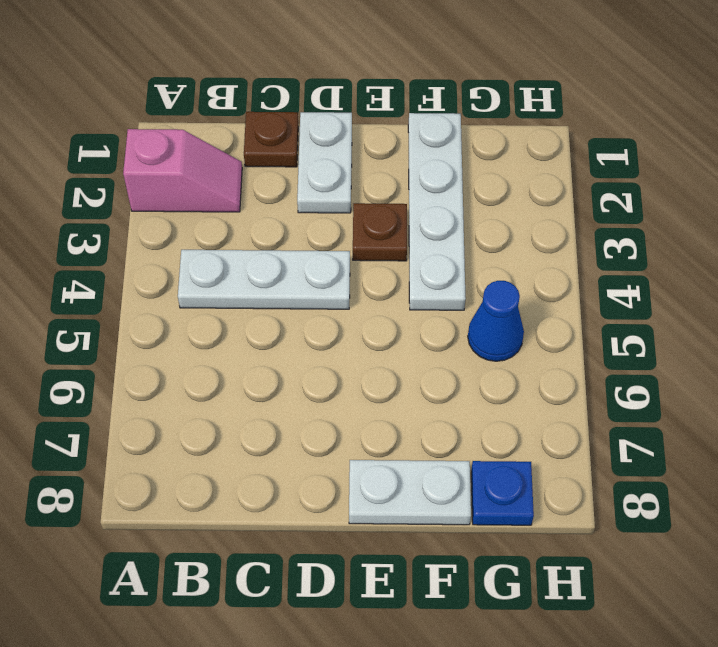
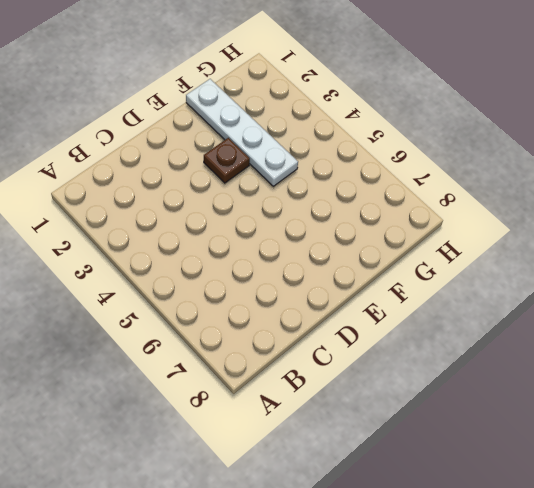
none -> pink 1x2 slope [123,129,242,212]
none -> white 1x3 plate [178,250,350,309]

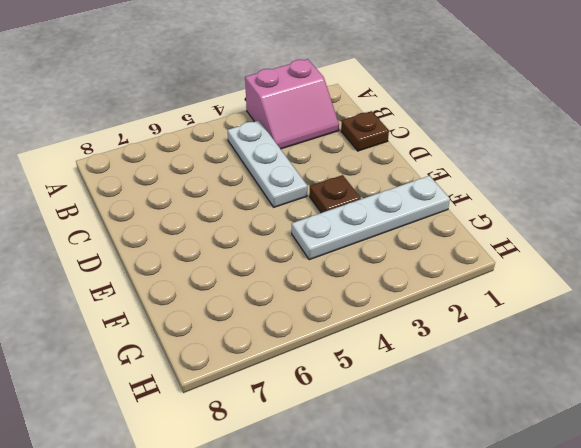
pink 2x2 slope [245,59,339,149] -> pink 1x2 slope [123,129,242,212]
none -> white 1x2 plate [297,112,352,213]
none -> white 1x2 plate [349,460,471,525]

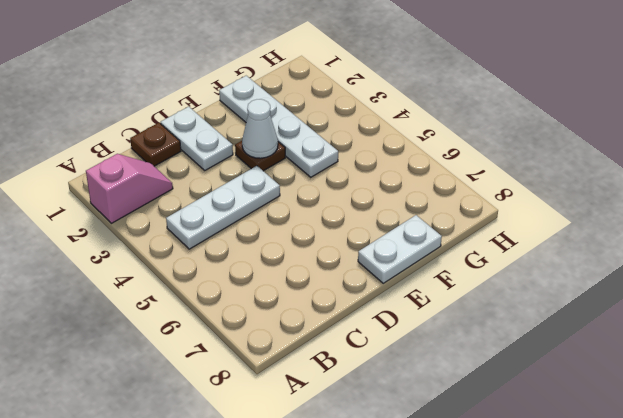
white 1x1 cone [242,99,278,158] -> none
none -> blue 1x1 cone [468,281,524,361]
none -> blue 1x1 plate [471,461,534,525]

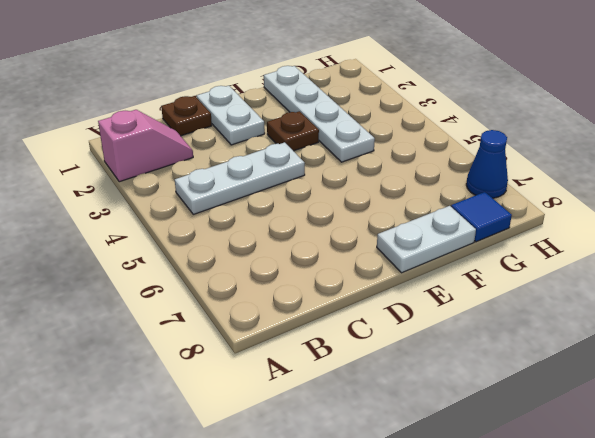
blue 1x1 tile [451,192,512,242] -> blue 1x1 plate [471,461,534,525]
blue 1x1 cone [466,130,508,198] -> blue 1x1 cone moved to [468,281,524,361]

